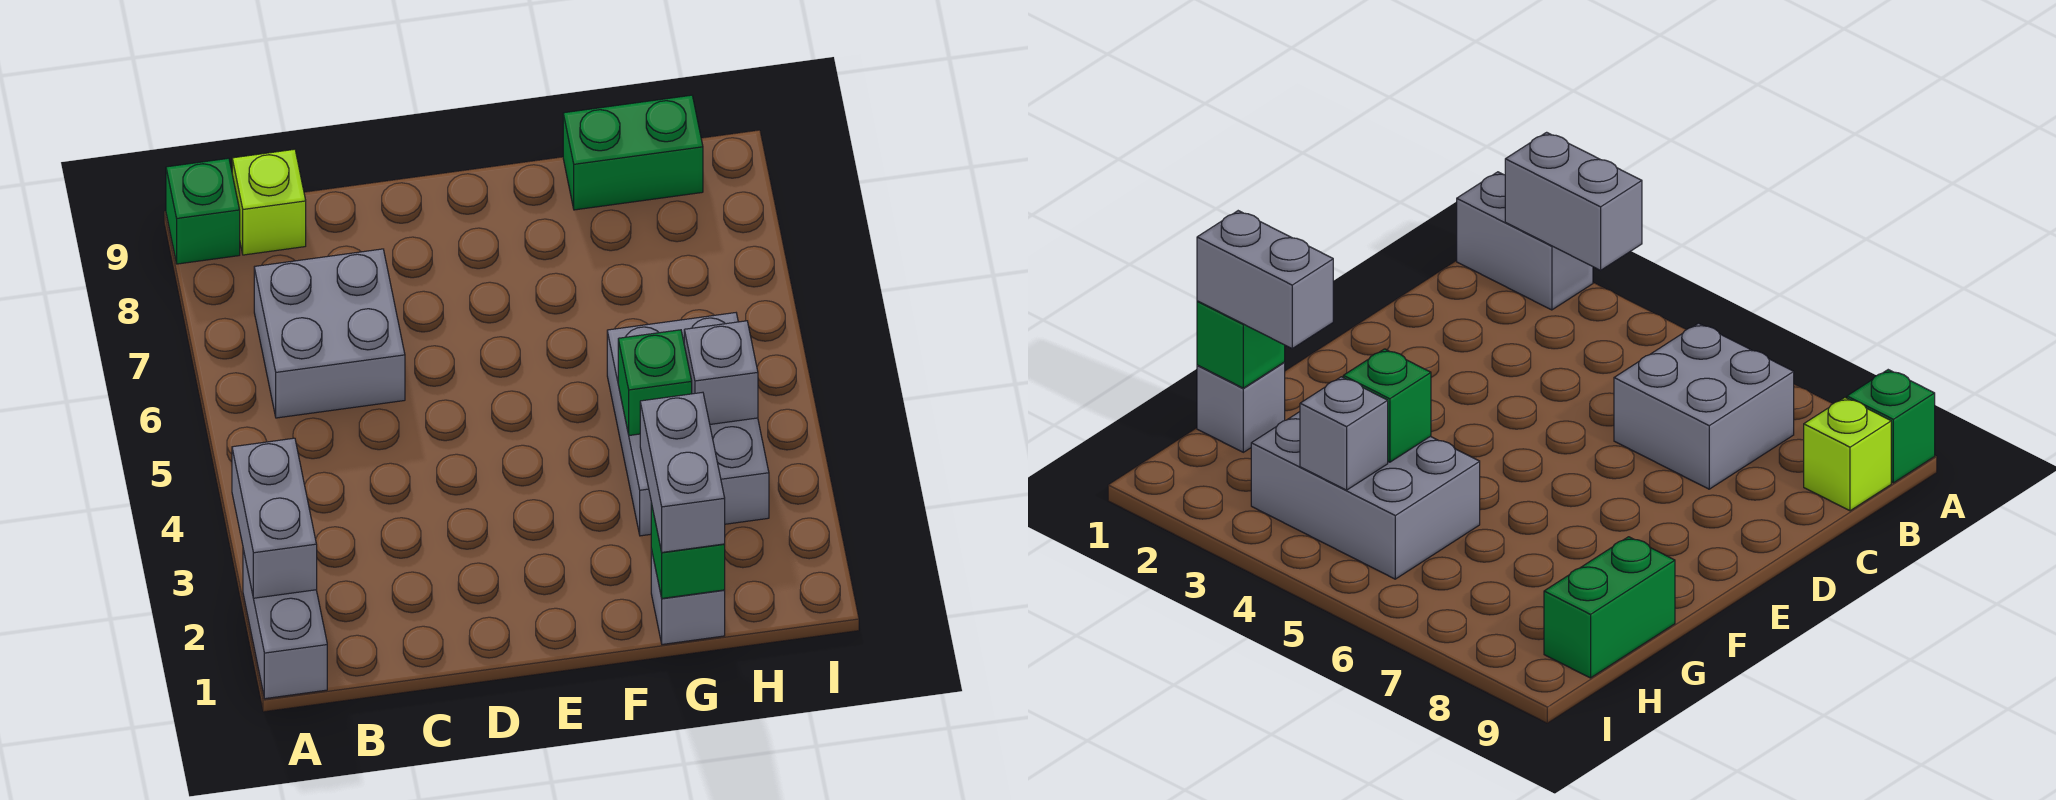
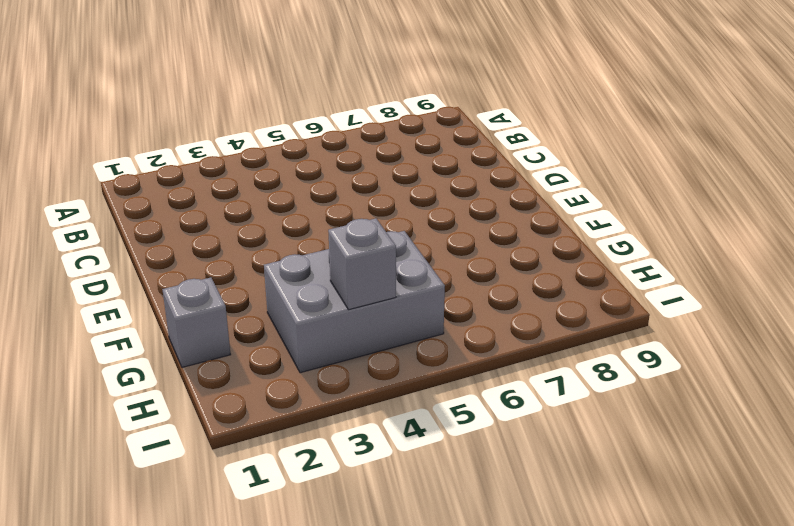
none -> grey 1x2 brick [243,549,327,699]
none -> green 1x1 brick [166,158,240,264]
none -> grey 2x2 brick [254,249,405,418]

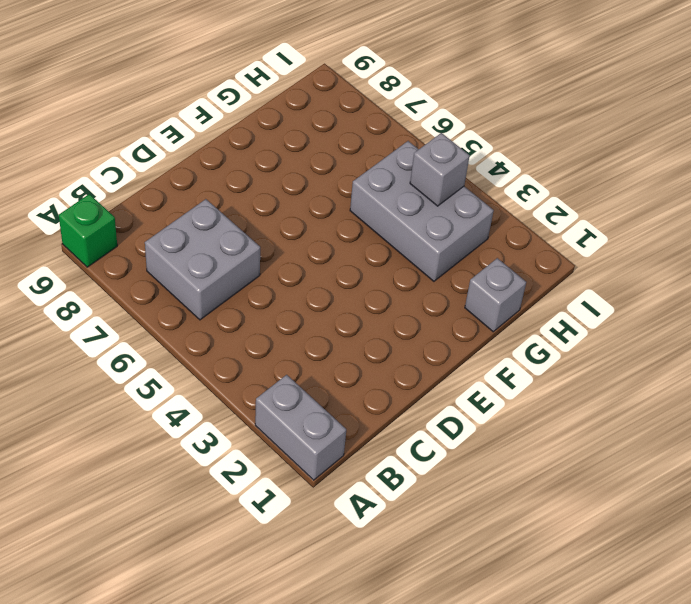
none -> lime 1x1 brick [232,149,306,255]
none -> green 1x2 brick [563,95,703,210]
none -> grey 1x2 brick [232,438,317,598]

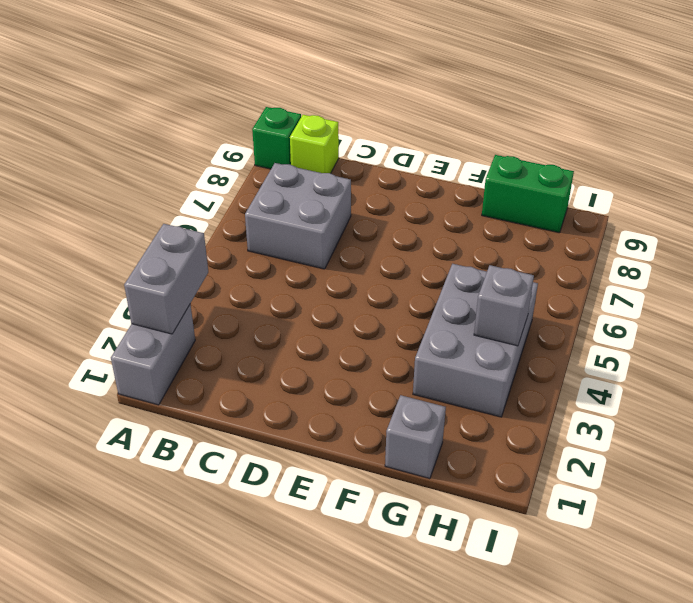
none -> green 1x1 brick [651,503,725,598]
none -> green 1x1 brick [618,330,692,435]
none -> grey 1x2 brick [640,392,725,552]

